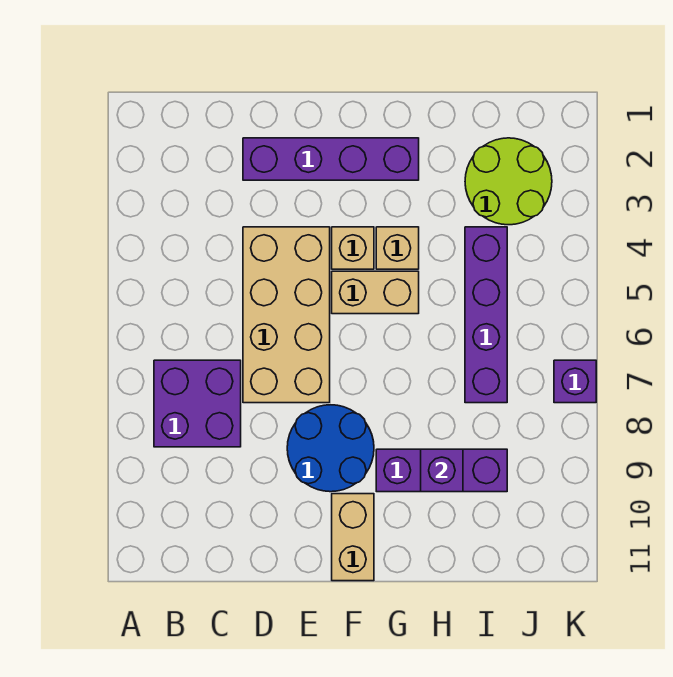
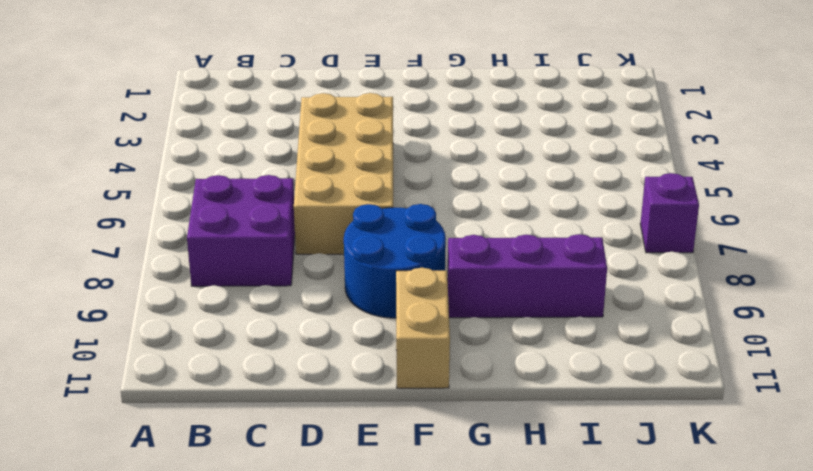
none -> purple 1x4 brick [243,138,419,180]
none -> tan 1x1 brick [332,227,374,269]
none -> tan 1x2 brick [332,271,419,314]

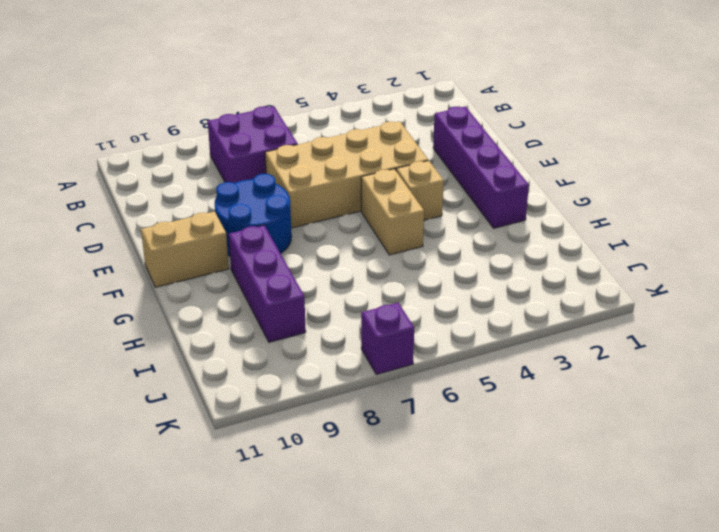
none -> tan 1x1 brick [376,227,419,269]
none -> lime 2x2 round brick [465,138,552,225]
none -> purple 1x4 brick [465,227,507,403]

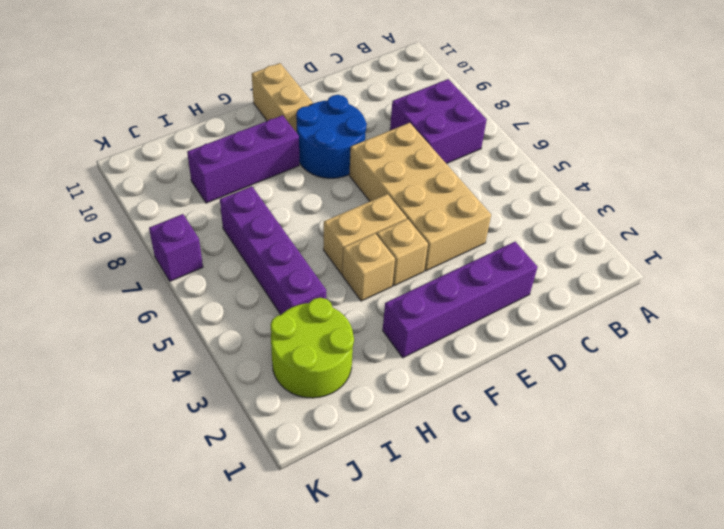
none -> purple 1x1 brick [421,449,463,492]

